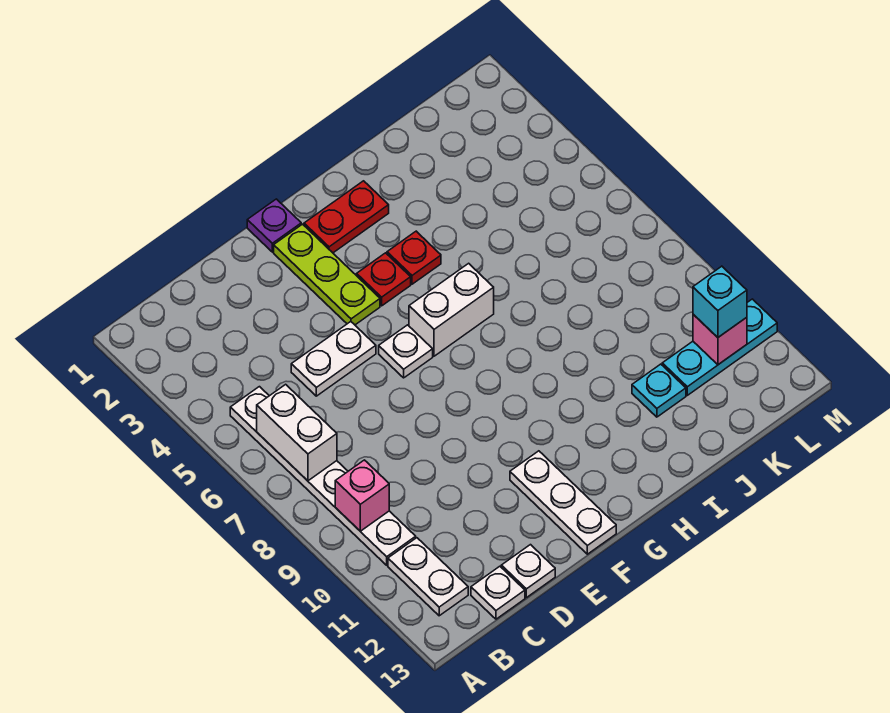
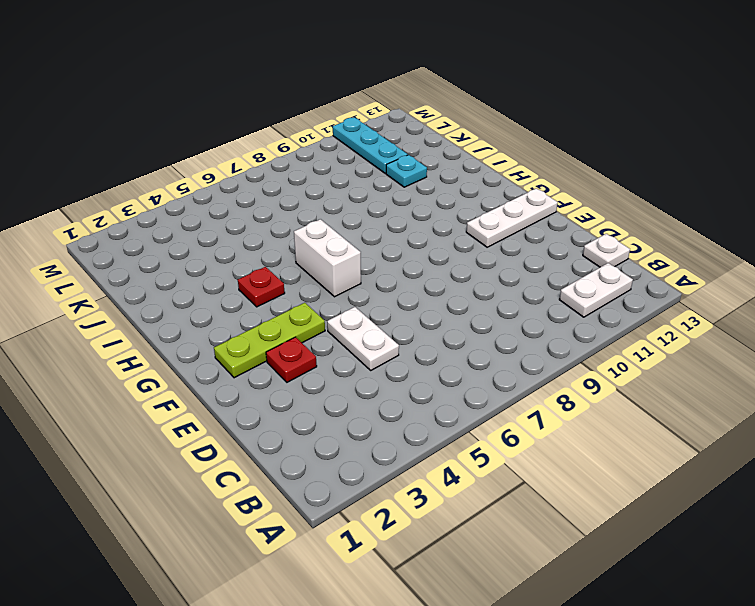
red 1x1 plate [266,337,317,382] -> red 1x1 plate moved to [357,253,411,306]
none -> white 1x6 plate [230,387,416,565]
none -> white 1x1 plate [501,545,555,598]
none -> purple 1x1 plate [247,199,301,252]

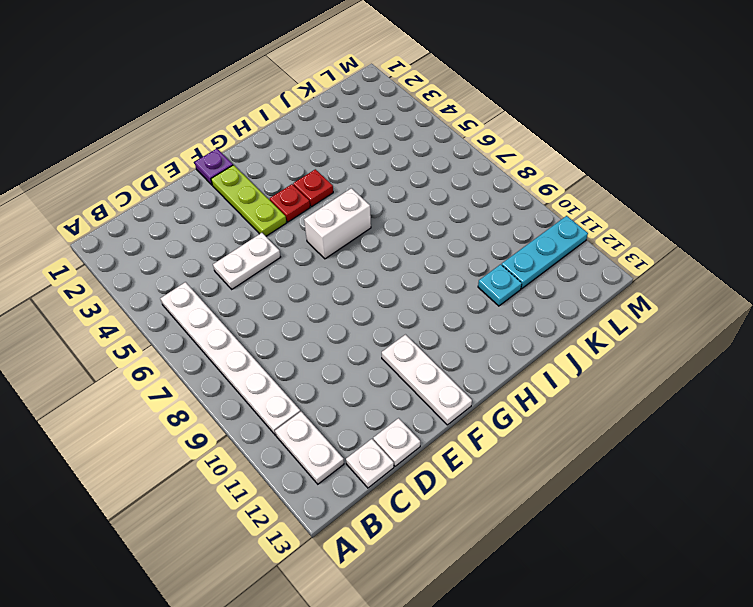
none -> white 1x1 plate [379,325,433,378]
none -> red 1x2 plate [304,181,389,253]
none -> white 1x2 brick [257,384,337,481]

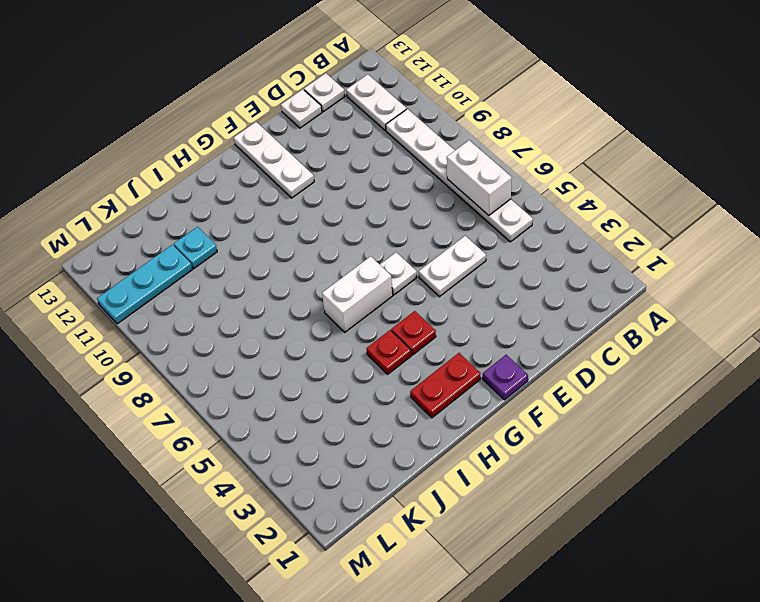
none -> lime 1x3 plate [274,224,380,325]
none -> pink 1x1 brick [335,460,389,531]
none -> pink 1x1 brick [693,314,747,365]

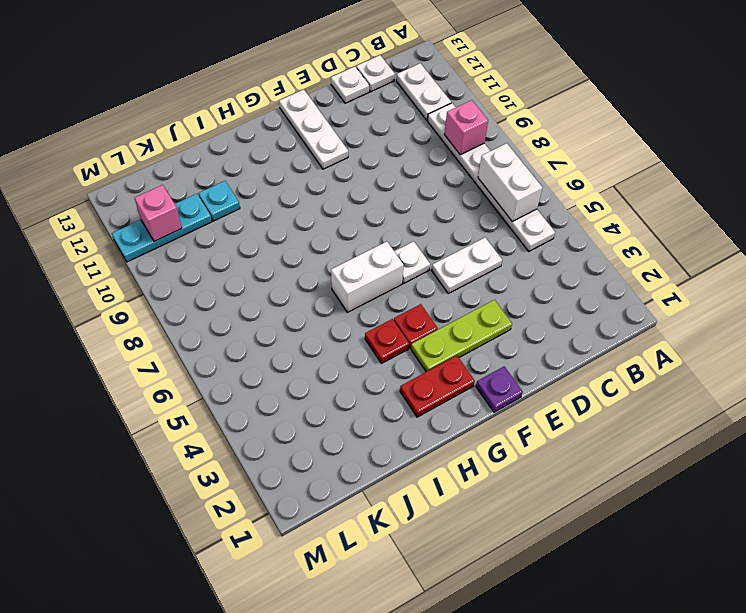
lime 1x3 plate [411,300,512,372] -> lime 1x3 plate turned to [274,224,380,325]
none -> cyan 1x1 brick [693,266,747,337]

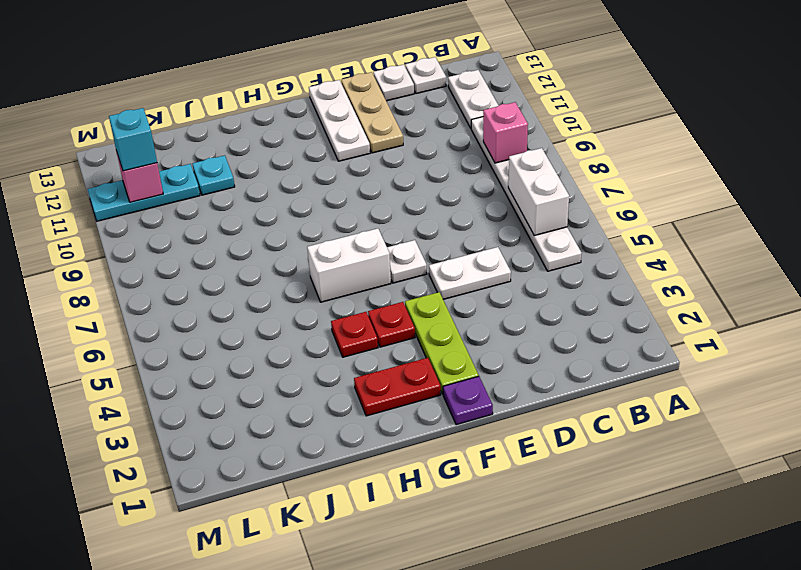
tan 1x3 plate [341,72,403,153] -> none

